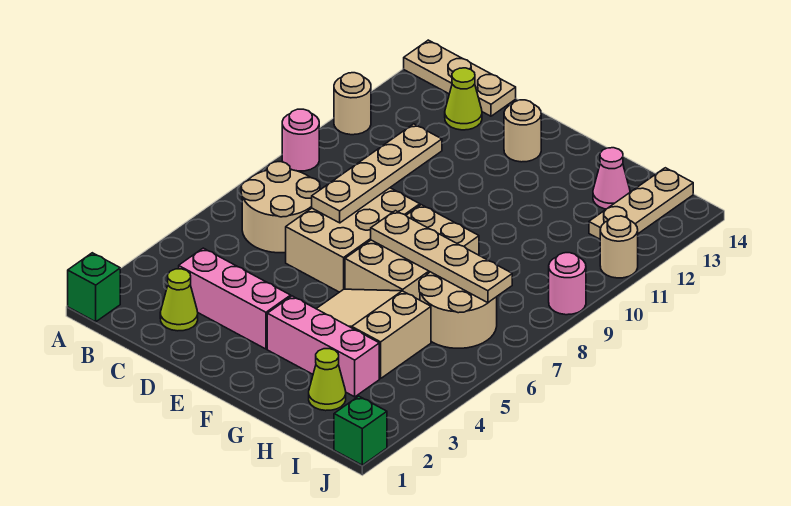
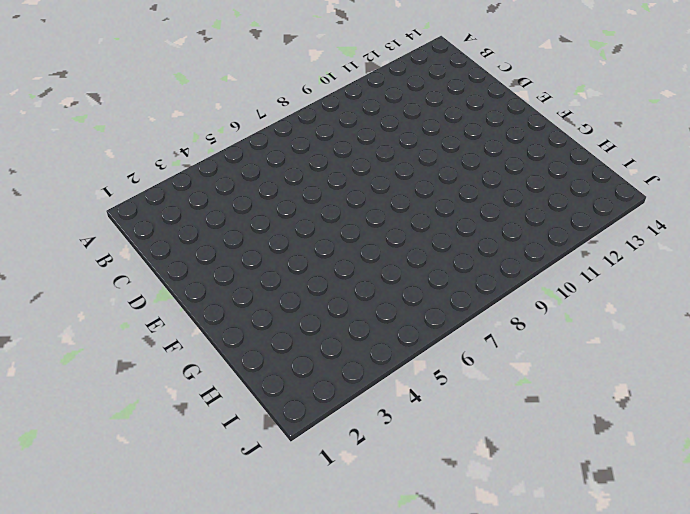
none -> green 1x1 brick [68,253,120,322]
none -> pink 1x1 round brick [282,109,319,171]
none -> tan 1x1 round brick [334,73,371,135]

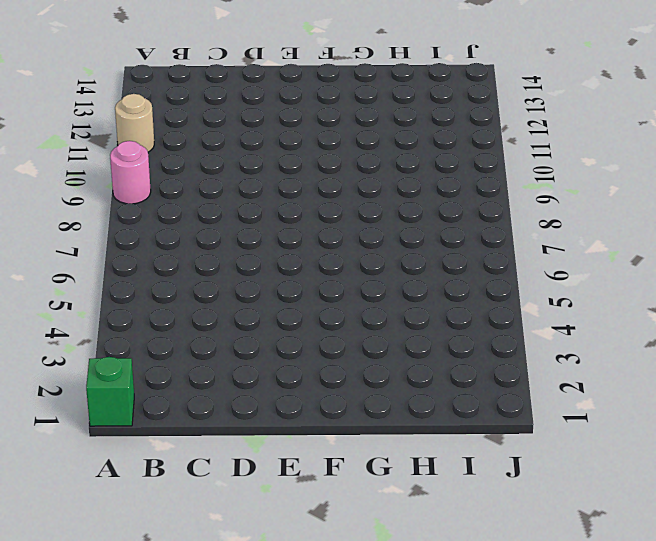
none -> tan 1x3 plate [404,40,516,116]
none -> tan 2x2 round brick [241,162,320,253]
none -> lime 1x1 cone [160,269,198,331]

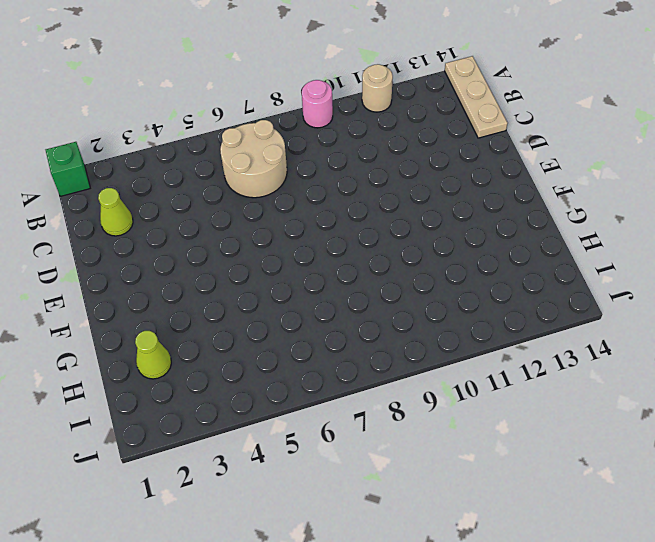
none -> pink 1x3 brick [179,248,291,349]
none -> lime 1x1 cone [445,68,482,130]
none -> tan 2x3 brick [286,188,420,292]

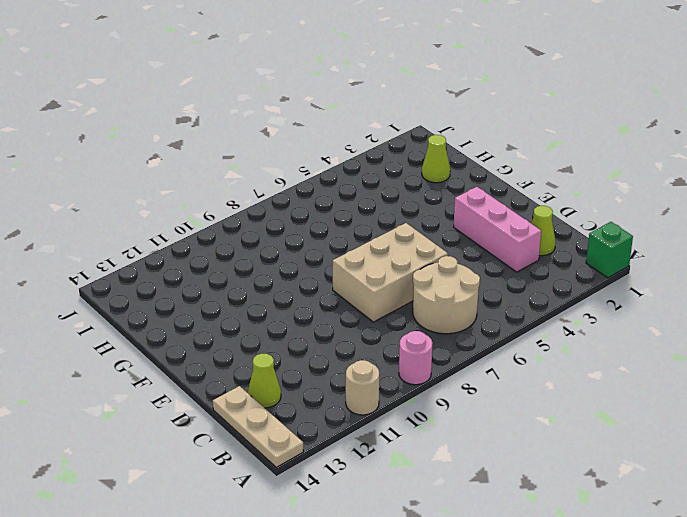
none -> tan 1x1 round brick [504,100,541,162]
none -> pink 1x3 brick [267,296,379,397]
none -> tan 2x3 slope [317,289,431,379]

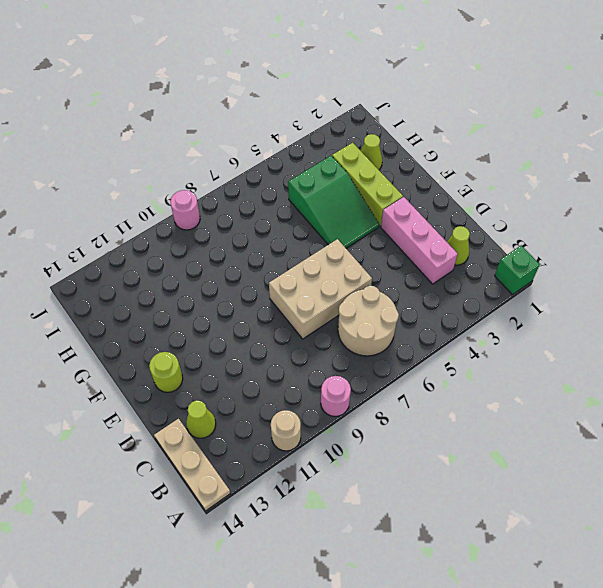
lime 1x1 round brick [149,352,183,392] -> tan 1x1 round brick [504,100,541,162]
lime 1x3 brick [332,143,403,226] -> pink 1x3 brick [267,296,379,397]
green 2x3 slope [288,156,379,248] -> tan 2x3 slope [317,289,431,379]
none -> tan 2x3 brick [345,205,479,300]
none -> tan 2x2 round brick [419,272,497,348]
none -> pink 1x1 cone [593,148,630,209]

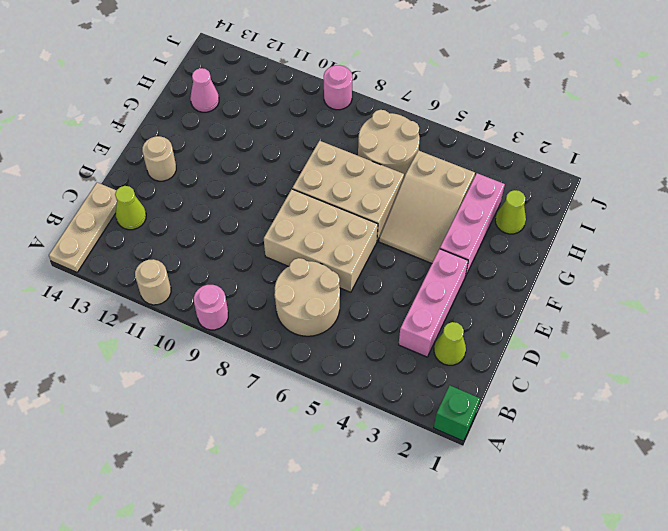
none -> tan 1x3 plate [589,168,693,239]
none -> green 1x1 brick [334,396,387,465]
none -> tan 1x1 round brick [600,216,638,278]

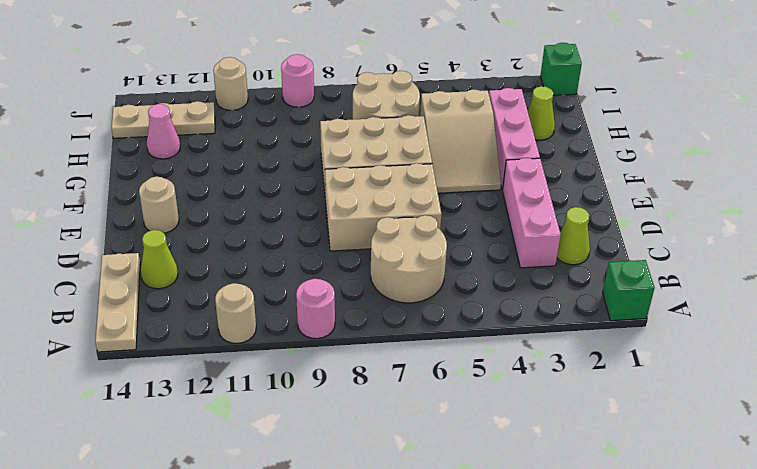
none -> tan 1x4 plate [312,124,442,223]
none -> tan 1x4 plate [371,211,512,303]

